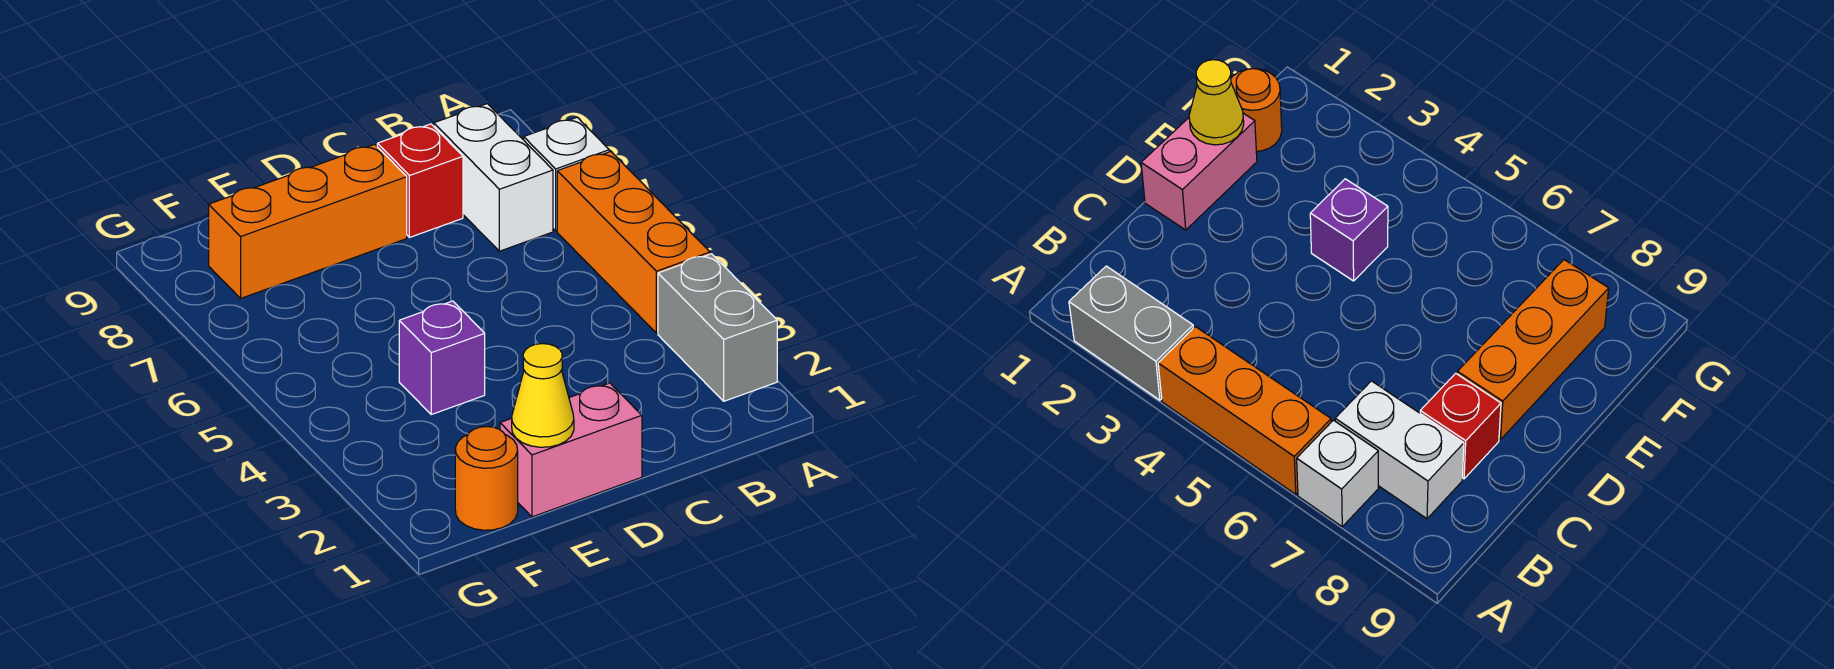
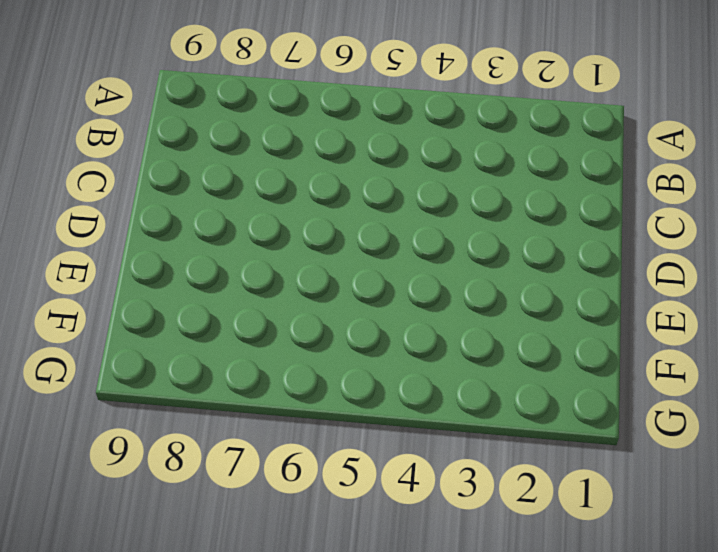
none -> grey 1x2 brick [658,254,777,401]
none -> orange 1x3 brick [557,151,710,333]

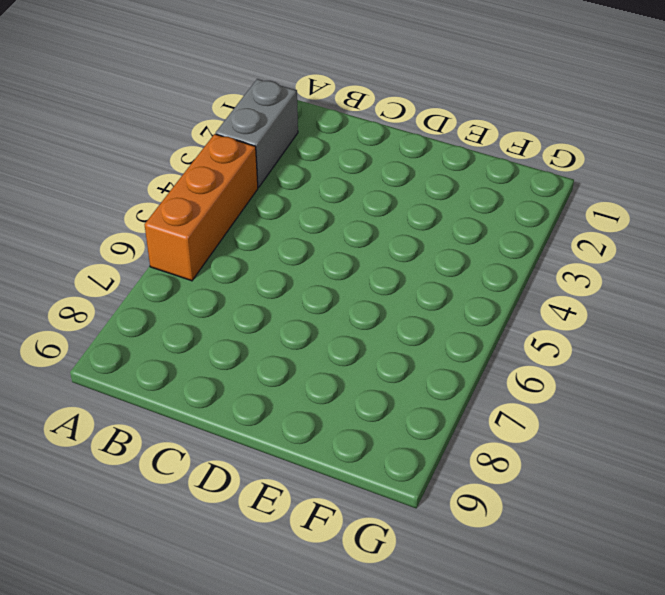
none -> white 1x1 brick [524,117,609,231]
none -> white 1x2 brick [434,104,553,251]

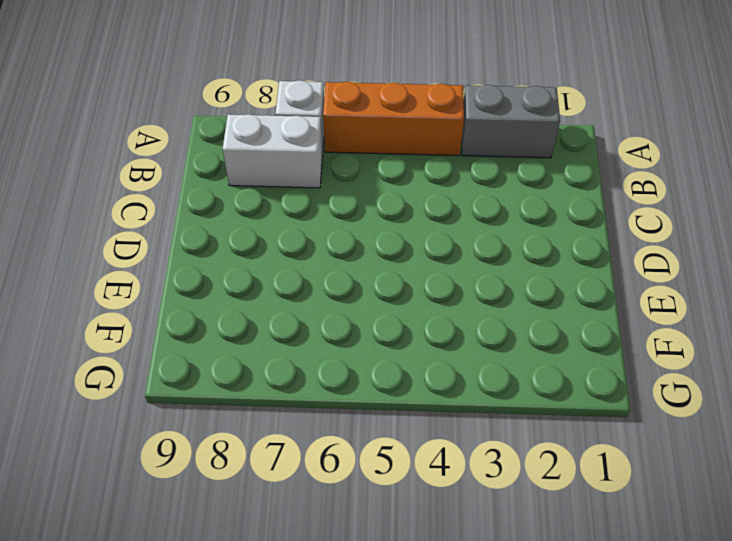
none -> red 1x1 brick [377,124,463,238]
none -> pink 1x2 brick [500,383,642,517]

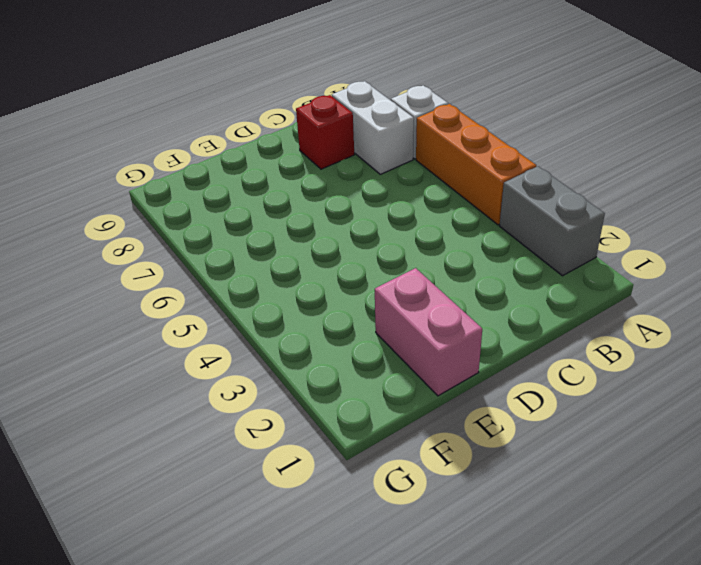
pink 1x2 brick [375,268,482,396] -> pink 1x2 brick turned to [500,383,642,517]
none -> orange 1x3 brick [209,144,407,298]
none -> purple 1x1 brick [399,301,485,414]

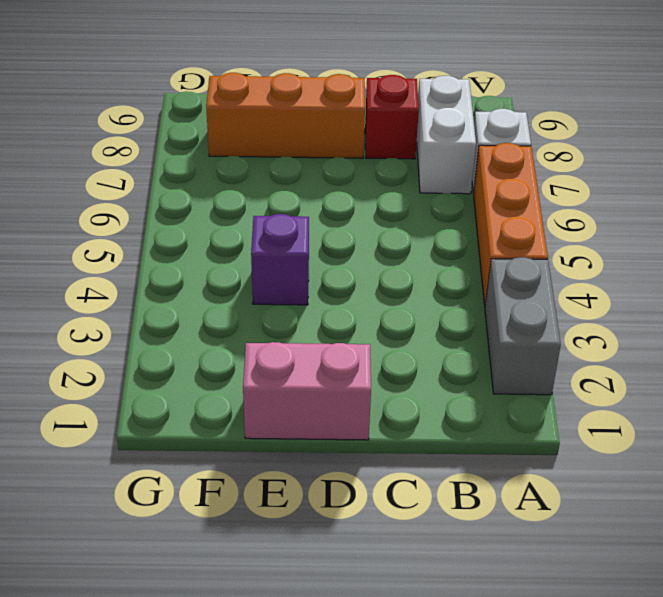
none -> orange 1x1 round brick [455,427,518,530]
none -> yellow 1x1 cone [512,344,574,447]

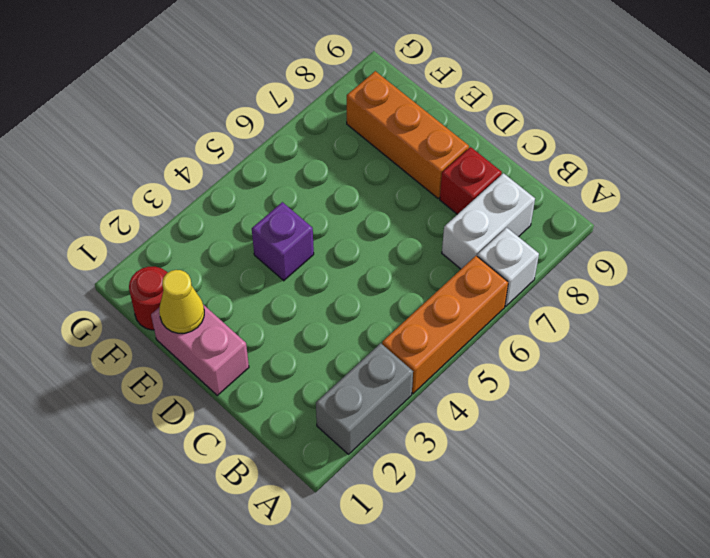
red 1x1 round brick [129,267,168,330] -> orange 1x1 round brick [455,427,518,530]

